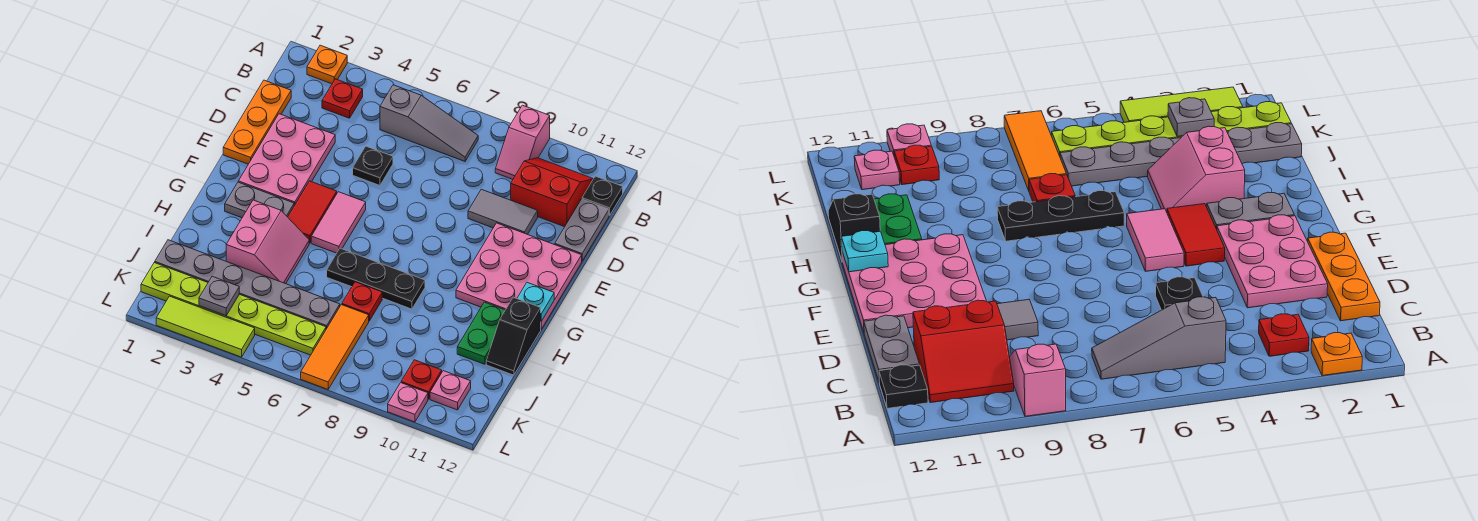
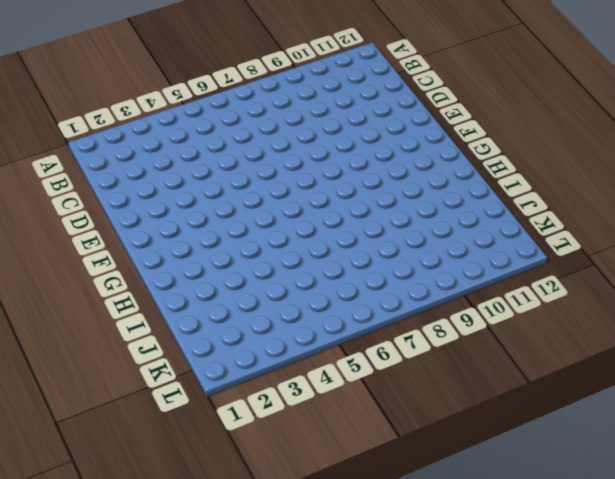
none -> orange 1x1 plate [307,45,347,84]
none -> pink 1x2 slope [495,105,550,179]
none -> red 1x1 plate [322,79,363,118]

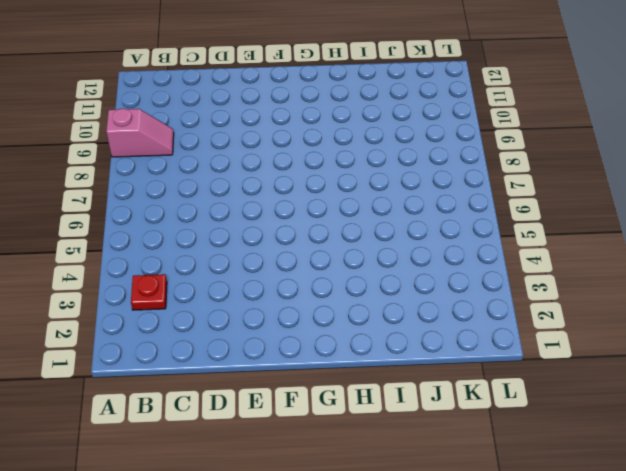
none -> orange 1x1 plate [307,45,347,84]
none -> grey 1x3 slope [380,85,478,161]
none -> red 2x2 slope [511,158,593,227]

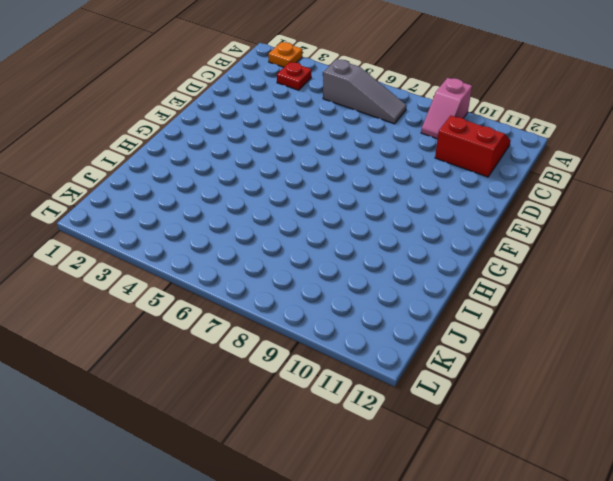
none -> black 1x1 plate [582,176,623,215]
none -> orange 1x3 plate [223,80,291,164]
none -> grey 1x2 plate [555,199,609,261]

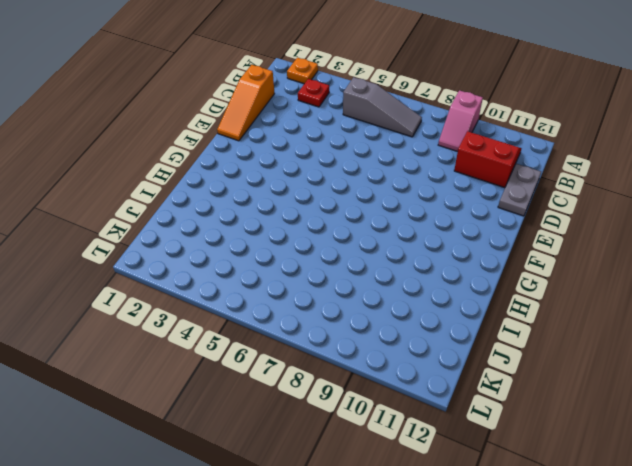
orange 1x3 slope [217,65,274,141] -> orange 1x3 plate [223,80,291,164]
none -> black 1x1 plate [582,176,623,215]
none -> pink 2x3 plate [238,114,335,205]
none -> black 1x1 plate [353,146,393,185]

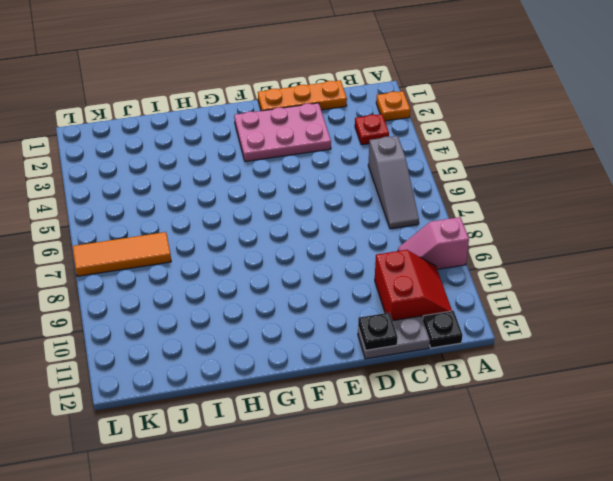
black 1x1 plate [358,313,398,350] -> black 1x1 plate moved to [353,146,393,185]
none -> grey 1x2 tile [468,189,538,235]
none -> pink 3x3 plate [456,223,582,329]
none -> red 1x2 tile [288,181,337,243]

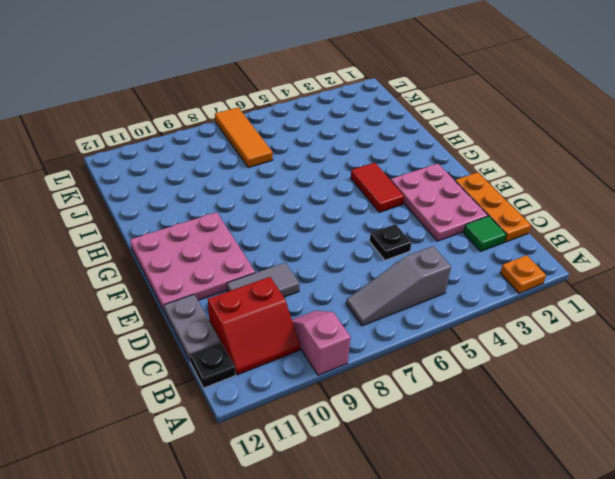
green 1x1 tile [463,216,506,251] -> none
none -> red 1x1 plate [322,79,363,118]
none -> pink 1x2 tile [311,192,366,253]
none -> grey 1x2 plate [225,182,294,218]

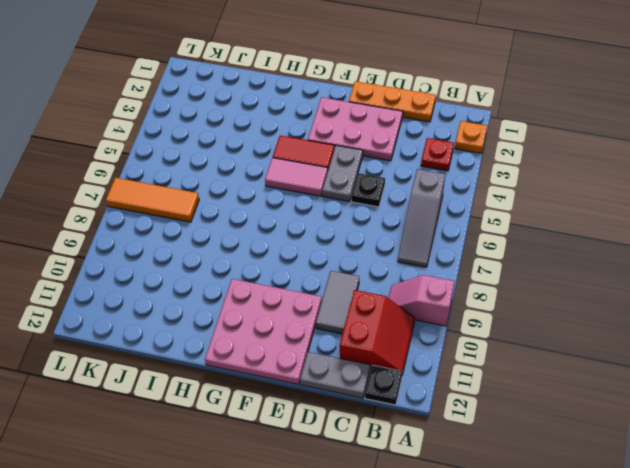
grey 1x2 plate [322,145,363,202] -> grey 1x2 plate moved to [225,182,294,218]
none -> pink 2x2 slope [226,200,309,284]
none -> black 1x3 plate [327,248,425,309]
none -> green 1x2 plate [457,302,505,364]

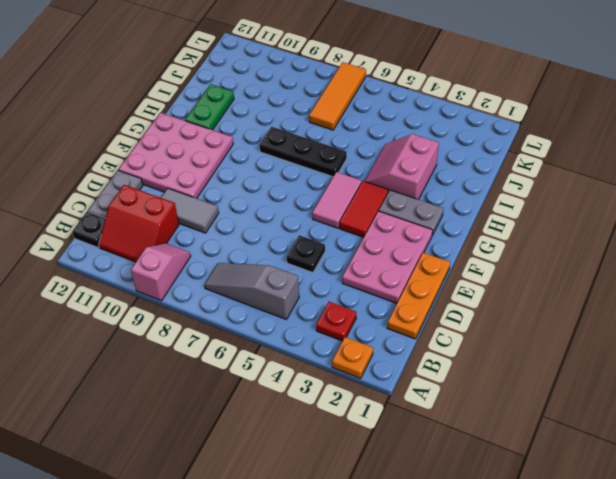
none -> black 1x2 slope [486,297,541,375]
none -> red 1x1 plate [342,282,382,321]
none -> grey 1x6 plate [155,240,340,329]

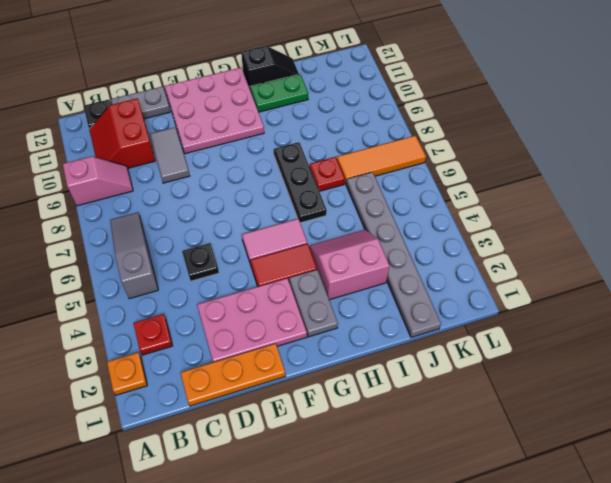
none -> lime 1x6 plate [141,262,326,355]
none -> red 1x1 plate [401,360,442,399]
none -> pink 1x1 plate [430,371,471,410]

